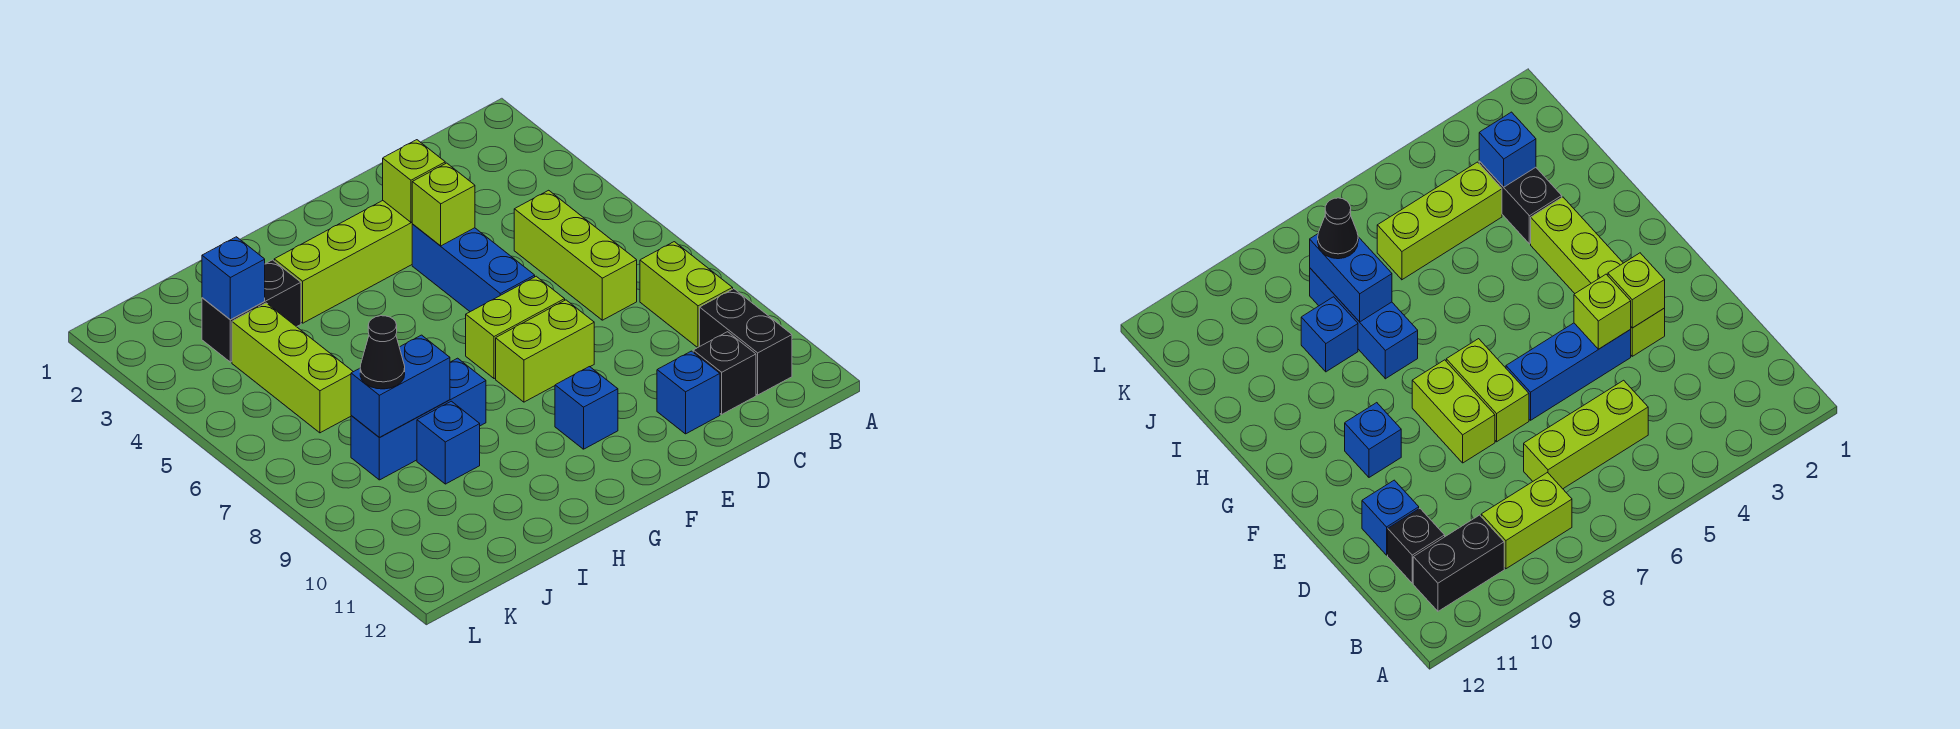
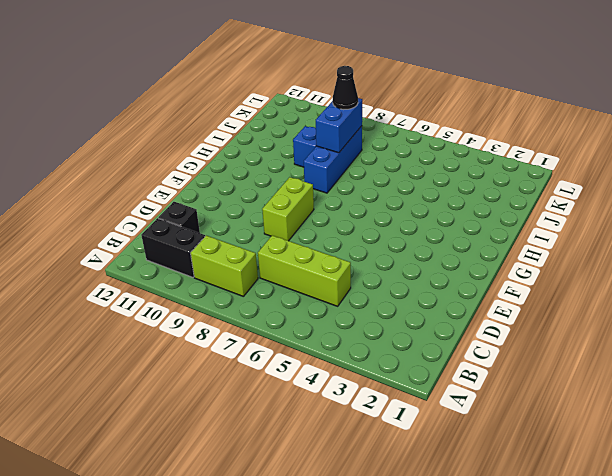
none -> blue 1x1 brick [657,351,720,434]
none -> lime 1x4 brick [274,201,412,323]
none -> blue 1x3 brick [412,224,535,312]

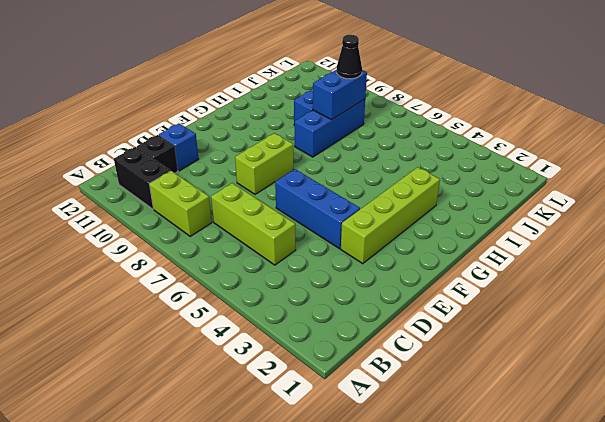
none -> lime 1x2 brick [466,276,565,379]
none -> blue 1x1 brick [555,367,618,449]
none -> black 1x2 brick [202,260,301,362]

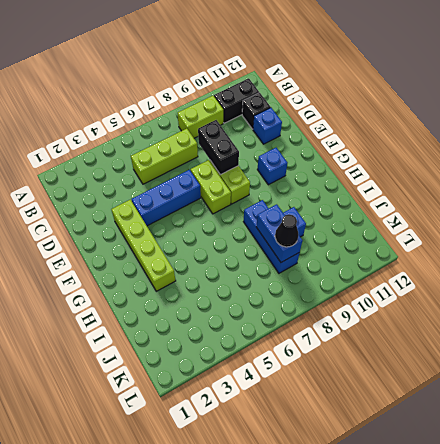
black 1x2 brick [198,120,239,175] -> black 1x2 brick moved to [202,260,301,362]
none -> lime 1x3 brick [232,303,353,433]
none -> lime 1x1 brick [383,140,445,222]
none -> lime 1x1 brick [412,163,475,246]

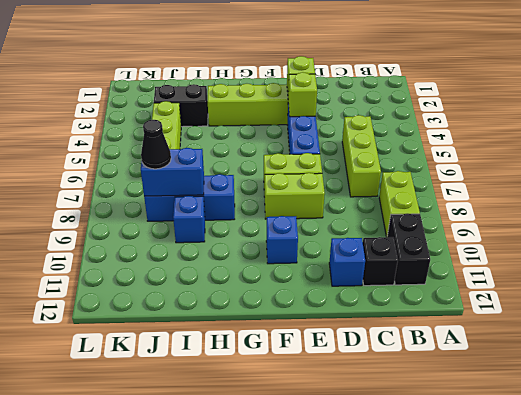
none -> blue 1x1 brick [202,237,265,320]

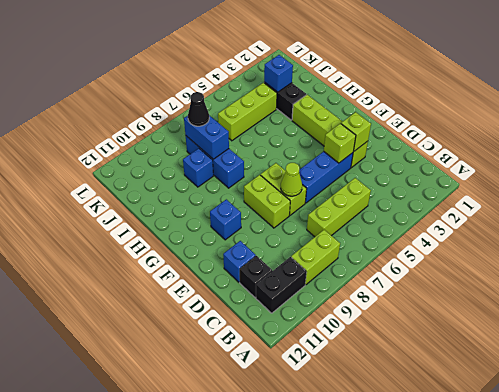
lime 1x1 cone [281,163,302,196] -> none

